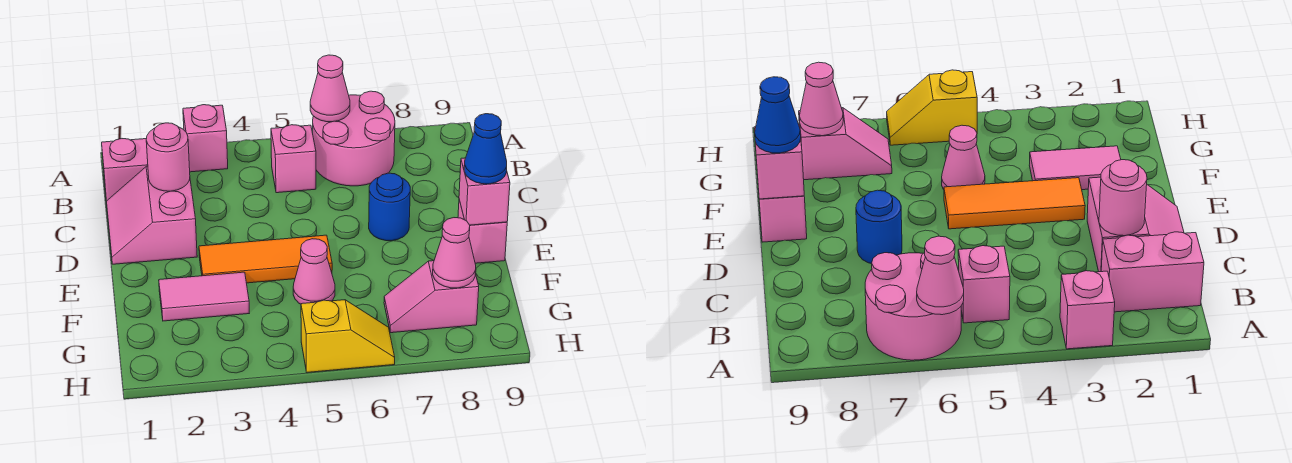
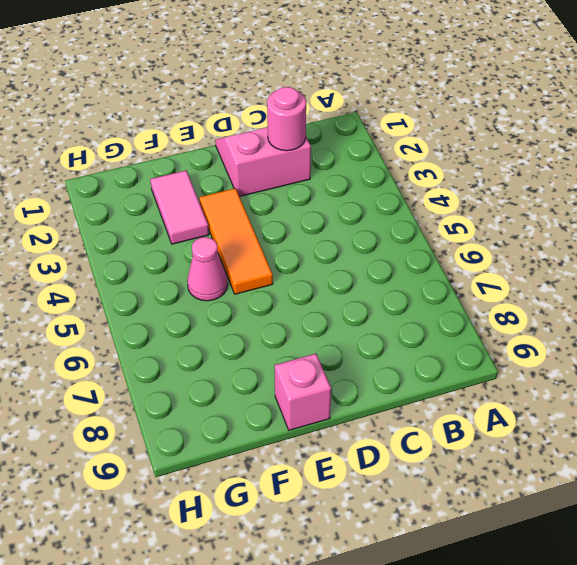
none -> pink 1x1 brick [183,105,228,172]
none -> pink 2x2 round brick [313,91,395,186]
none -> pink 1x2 brick [102,139,148,201]

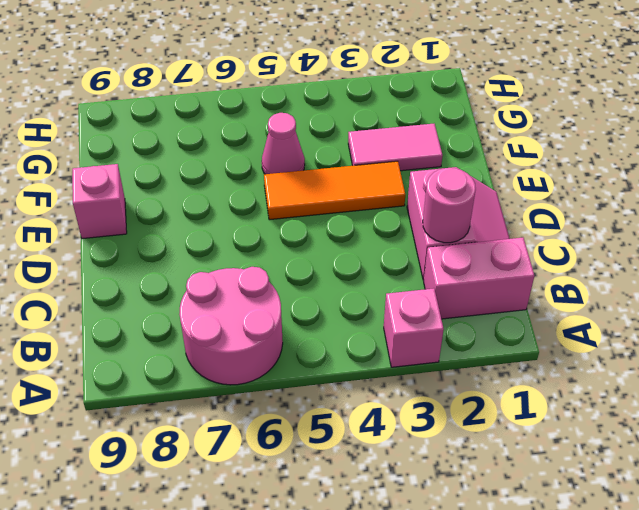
none -> pink 1x1 brick [271,125,316,193]
none -> blue 1x1 round brick [369,173,410,241]
none -> pink 1x2 slope [384,261,479,333]

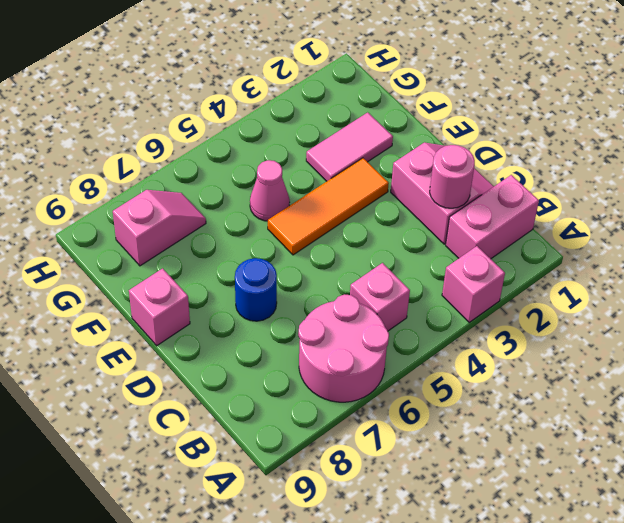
none -> yellow 1x2 slope [301,300,395,372]
none -> pink 1x1 cone [310,55,350,122]
none -> pink 1x1 brick [459,158,510,225]

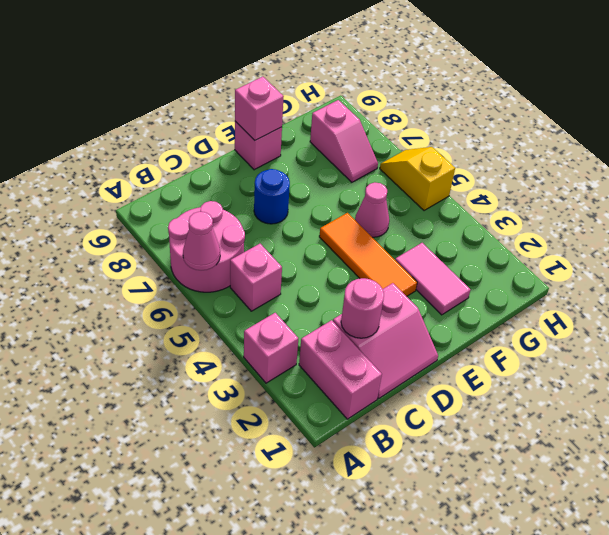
none -> pink 1x1 cone [433,218,476,288]
none -> blue 1x1 cone [464,114,507,184]

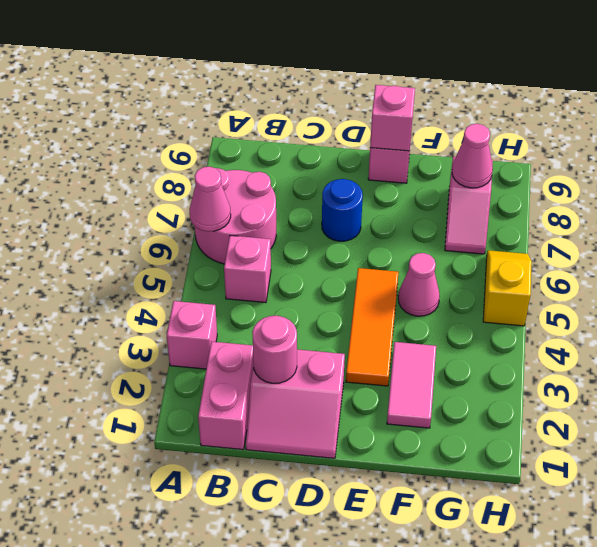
none -> blue 1x1 cone [464,114,507,184]

